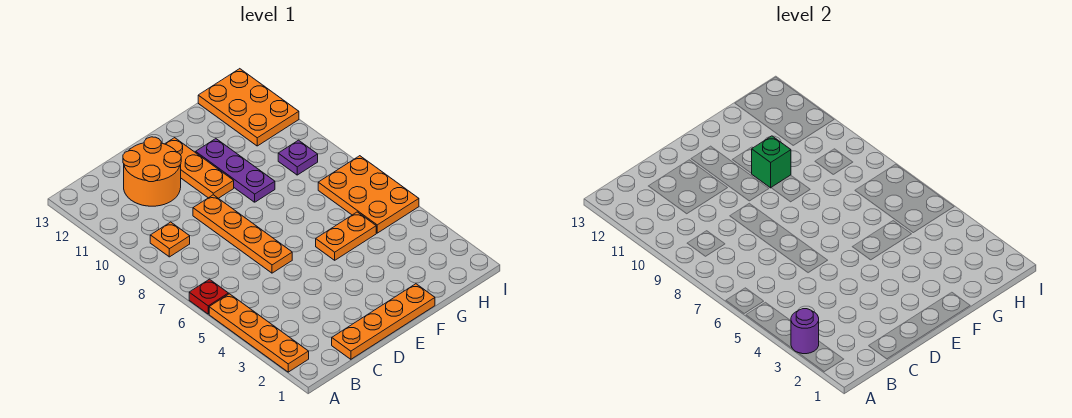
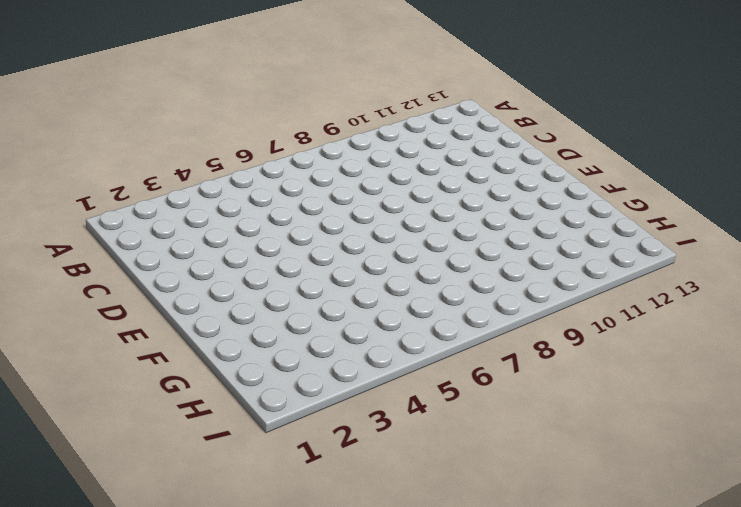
none -> orange 1x4 plate [209,294,309,372]
none -> red 1x1 plate [189,279,228,314]
none -> orange 1x1 plate [150,222,190,257]

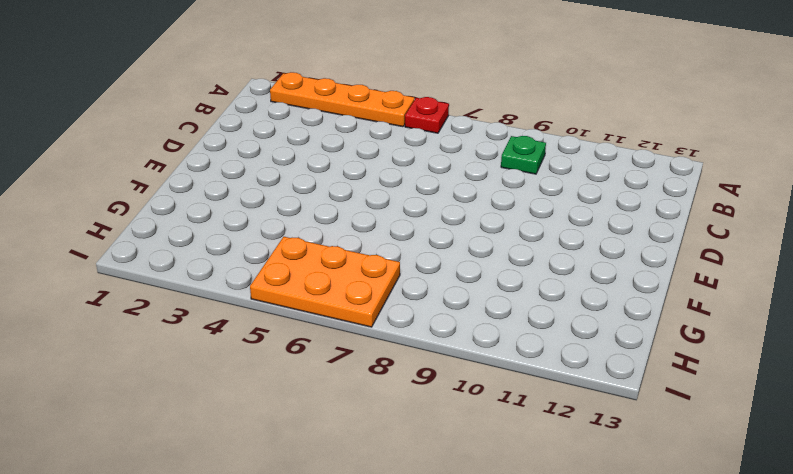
green 1x1 plate [501,136,546,174] -> orange 1x1 plate [150,222,190,257]
none -> orange 1x4 plate [332,284,435,359]
none -> orange 2x2 round brick [123,137,181,206]
none -> orange 1x4 plate [193,195,292,273]

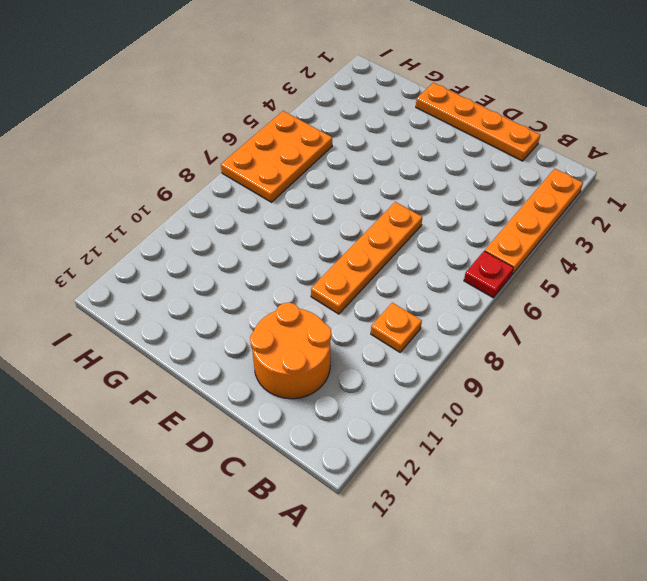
none -> orange 1x3 plate [165,138,234,198]
none -> orange 1x2 plate [316,212,376,260]
none -> purple 1x3 plate [196,139,275,202]

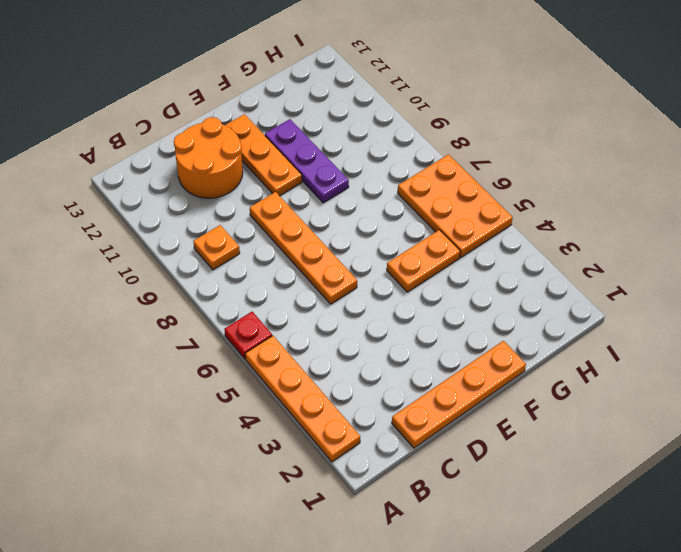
none -> purple 1x1 plate [278,140,318,175]
none -> orange 2x3 plate [198,69,299,146]
none -> purple 1x1 round brick [791,309,819,354]

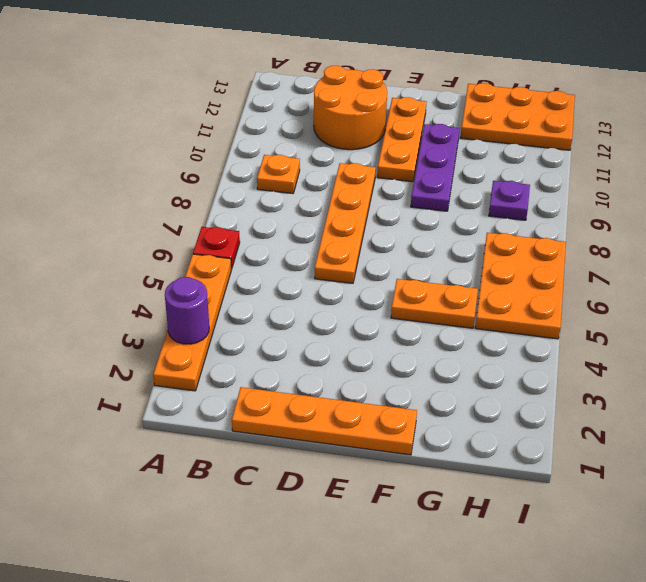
orange 2x3 plate [461,83,575,150] -> orange 2x3 plate turned to [198,69,299,146]
none -> green 1x1 brick [751,136,791,188]

